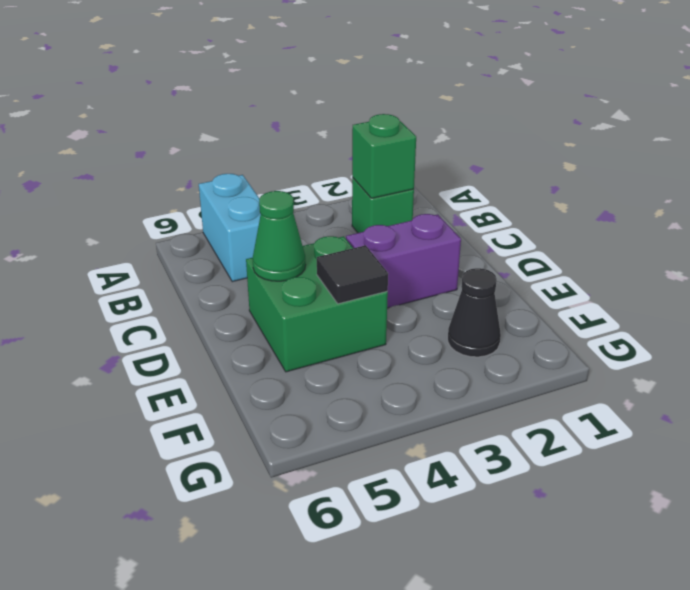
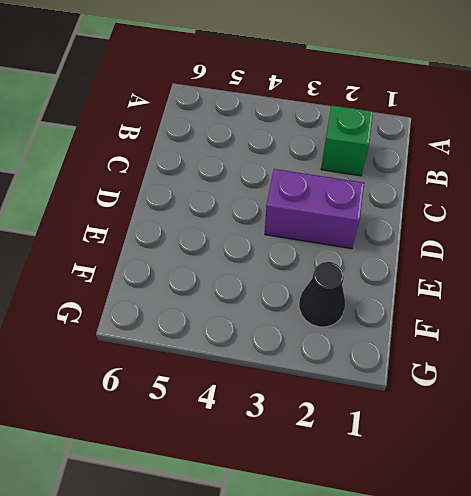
none -> cyan 1x2 brick [199,174,261,282]
none -> green 2x2 brick [246,236,388,372]

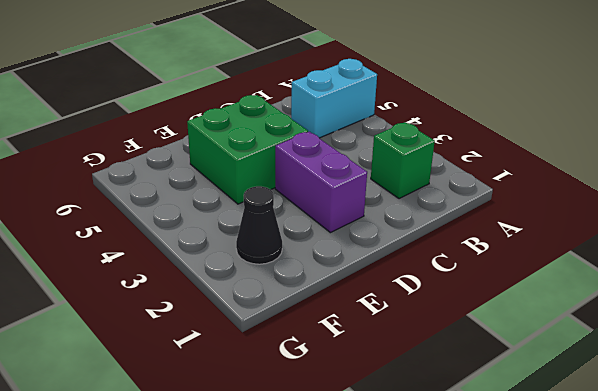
none -> green 1x1 brick [352,114,416,198]
none -> green 1x1 cone [252,191,306,281]

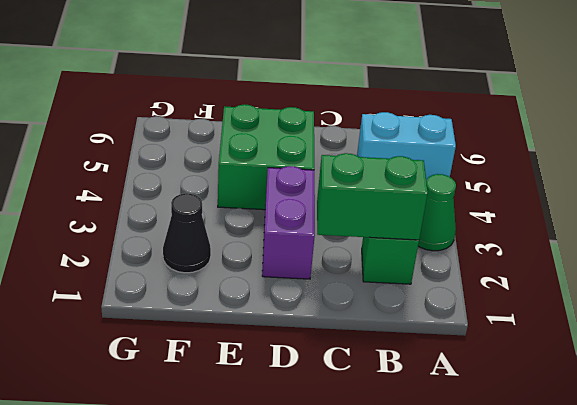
green 1x1 cone [418,174,456,251] -> green 1x1 cone moved to [252,191,306,281]
green 1x2 brick [317,153,428,240] -> green 1x1 brick [352,114,416,198]
none -> black 1x1 tile [317,245,388,304]

